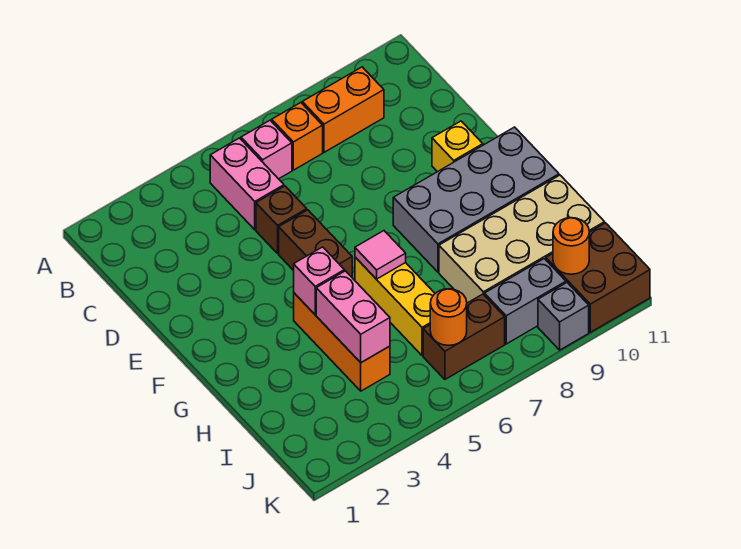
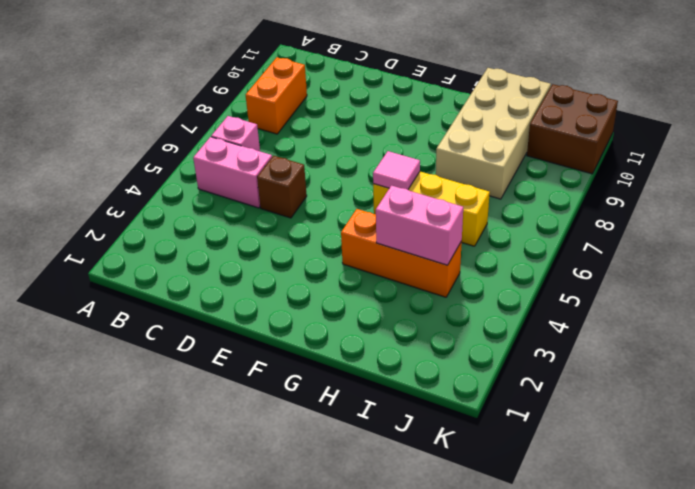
none -> orange 1x1 brick [272,103,323,170]
none -> brown 1x2 brick [279,210,352,277]
none -> yellow 1x1 brick [432,121,483,172]

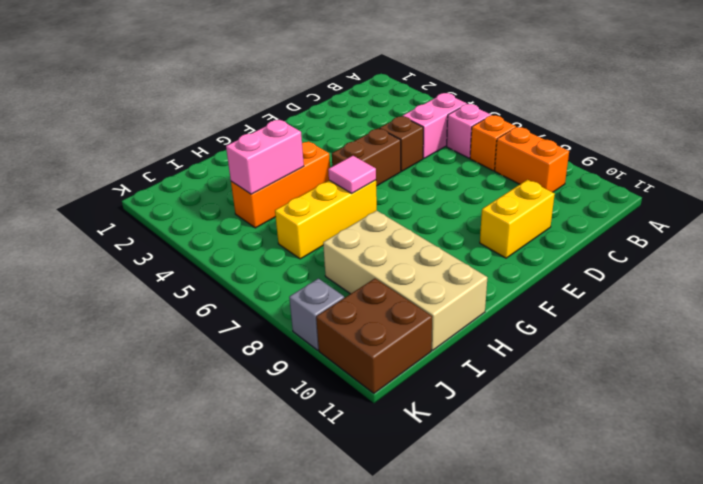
yellow 1x2 brick [480,180,555,258] -> yellow 1x1 brick [432,121,483,172]
none -> grey 2x4 brick [393,127,559,272]
none -> brown 1x2 brick [423,294,505,379]
none -> grey 1x2 brick [485,259,566,344]

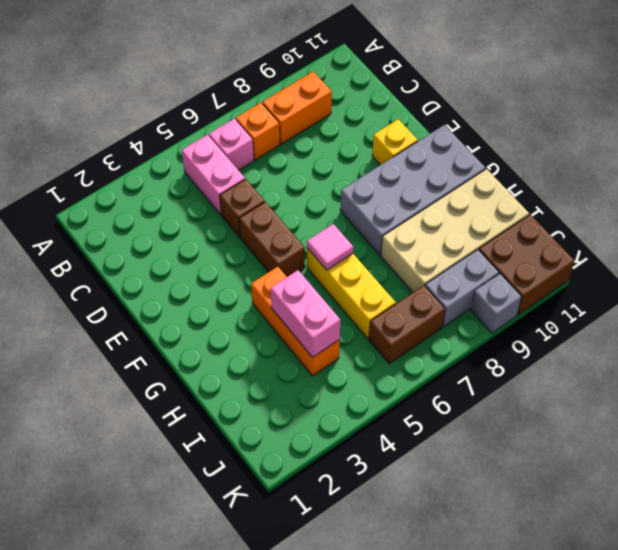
none -> pink 1x1 brick [294,247,344,315]
none -> orange 1x1 round brick [430,289,467,345]
none -> orange 1x1 round brick [553,218,589,274]

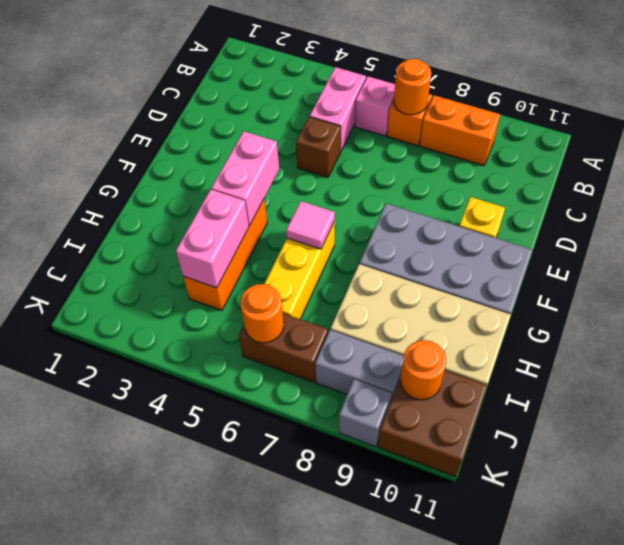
orange 1x1 round brick [394,59,431,115] -> none
pink 1x2 brick [211,131,279,225] -> pink 1x1 brick [294,247,344,315]
none -> brown 1x2 brick [279,210,352,277]

